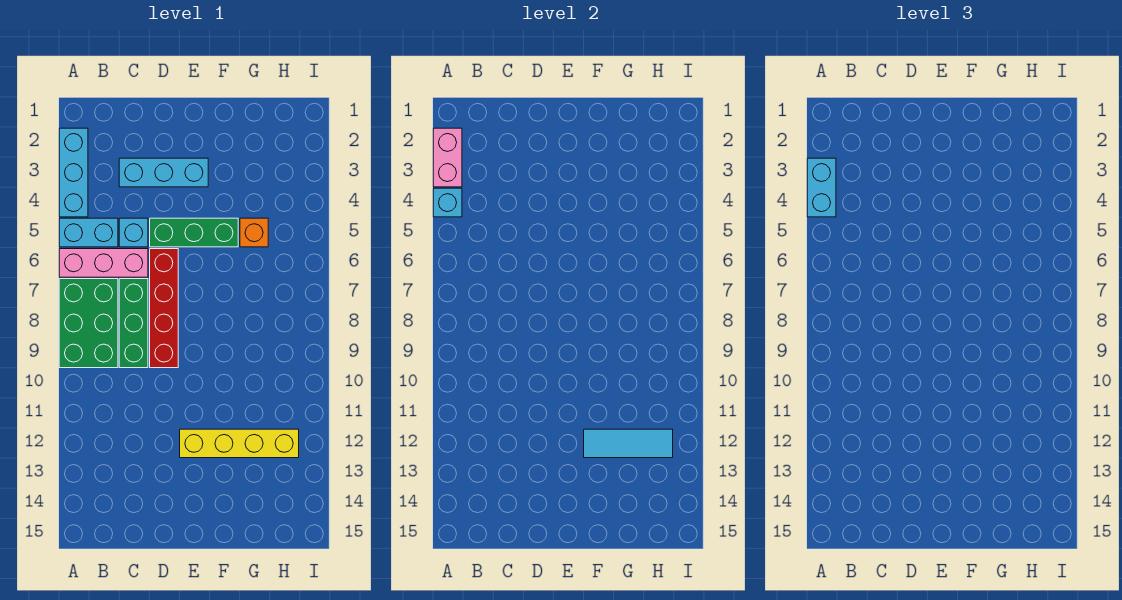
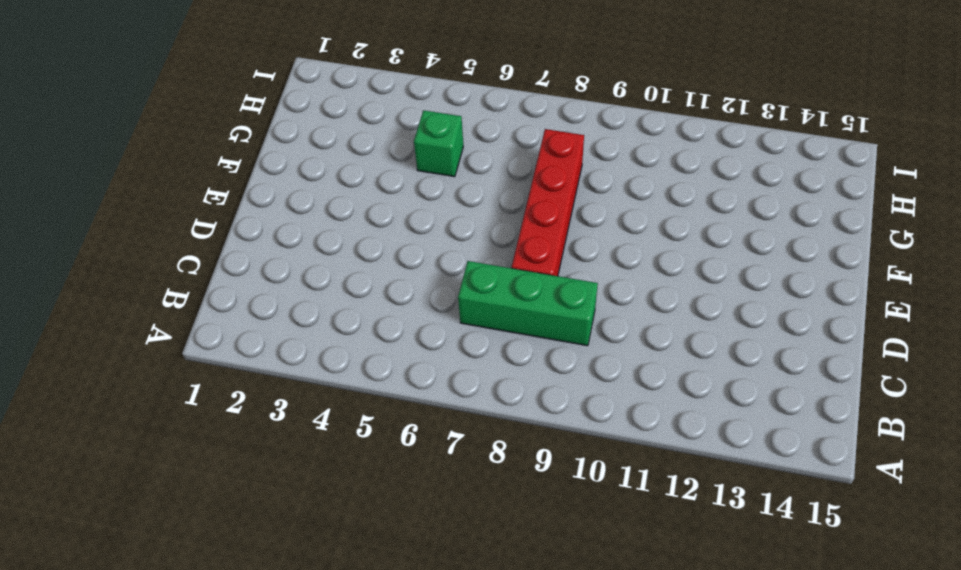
red 1x4 brick [512,129,584,276] -> red 1x4 brick turned to [150,249,178,368]
green 1x1 brick [414,110,463,177] -> orange 1x1 brick [240,218,268,247]
none -> cyan 1x3 brick [59,128,88,217]
none -> cyan 1x2 brick [59,218,118,247]
none -> pink 1x3 brick [59,249,148,277]

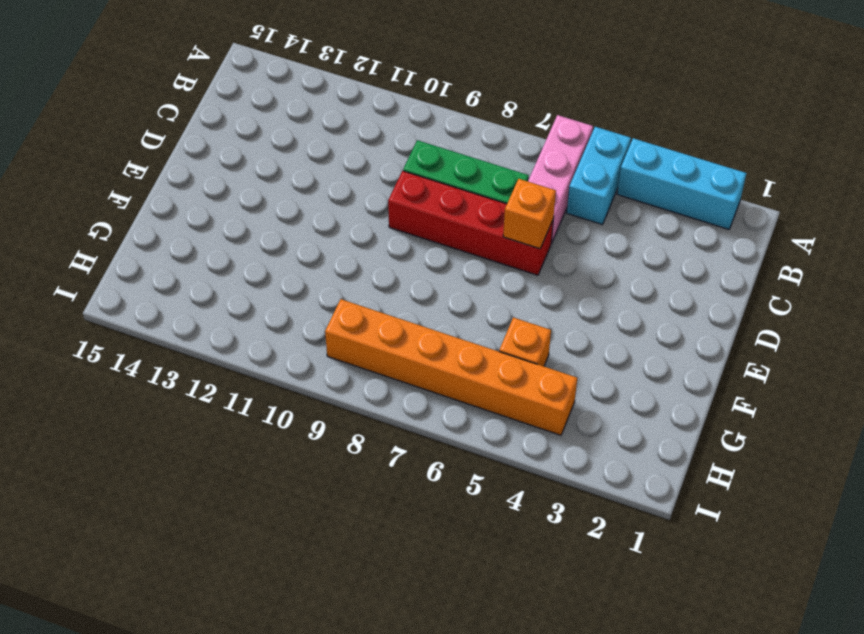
orange 1x1 brick [503,179,556,249] -> none
orange 1x6 brick [325,299,577,435] -> none
none -> green 2x3 brick [59,279,118,368]
none -> cyan 1x3 brick [119,158,208,187]
none -> cyan 1x1 brick [119,218,148,247]

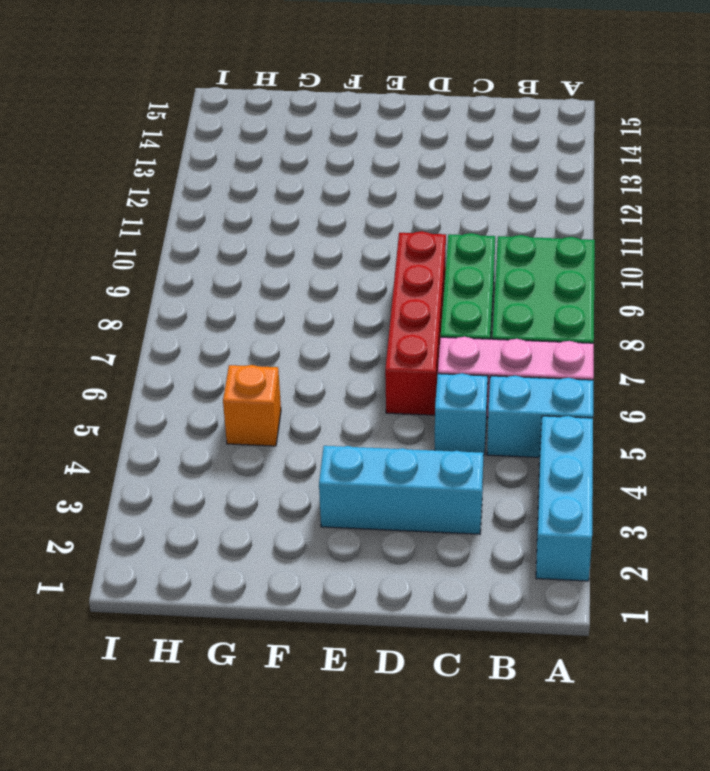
none -> green 1x3 brick [150,218,238,247]
none -> yellow 1x4 brick [180,429,299,458]
none -> pink 1x2 brick [433,128,462,187]

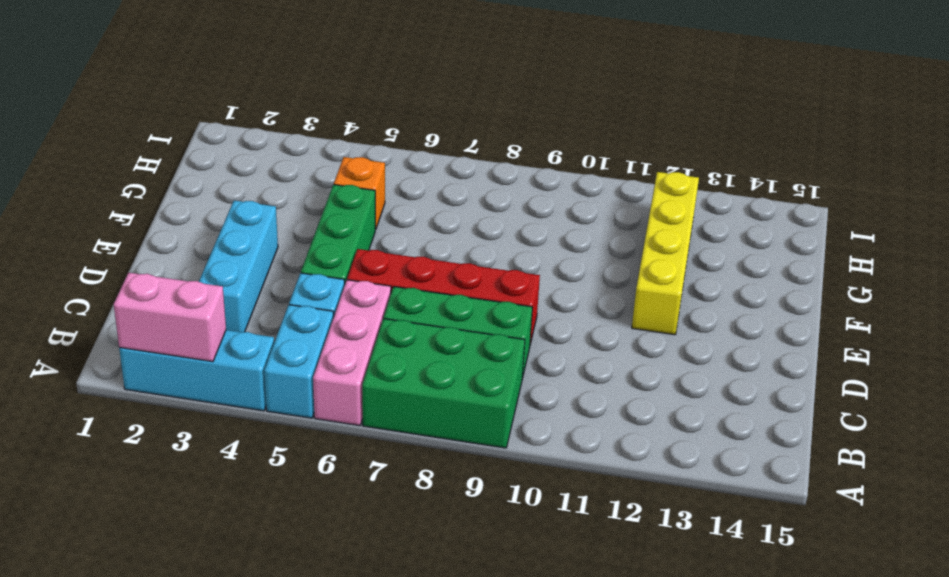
none -> cyan 1x1 brick [433,188,462,217]
none -> cyan 1x3 tile [584,429,673,458]
none -> cyan 1x2 brick [807,158,836,217]

